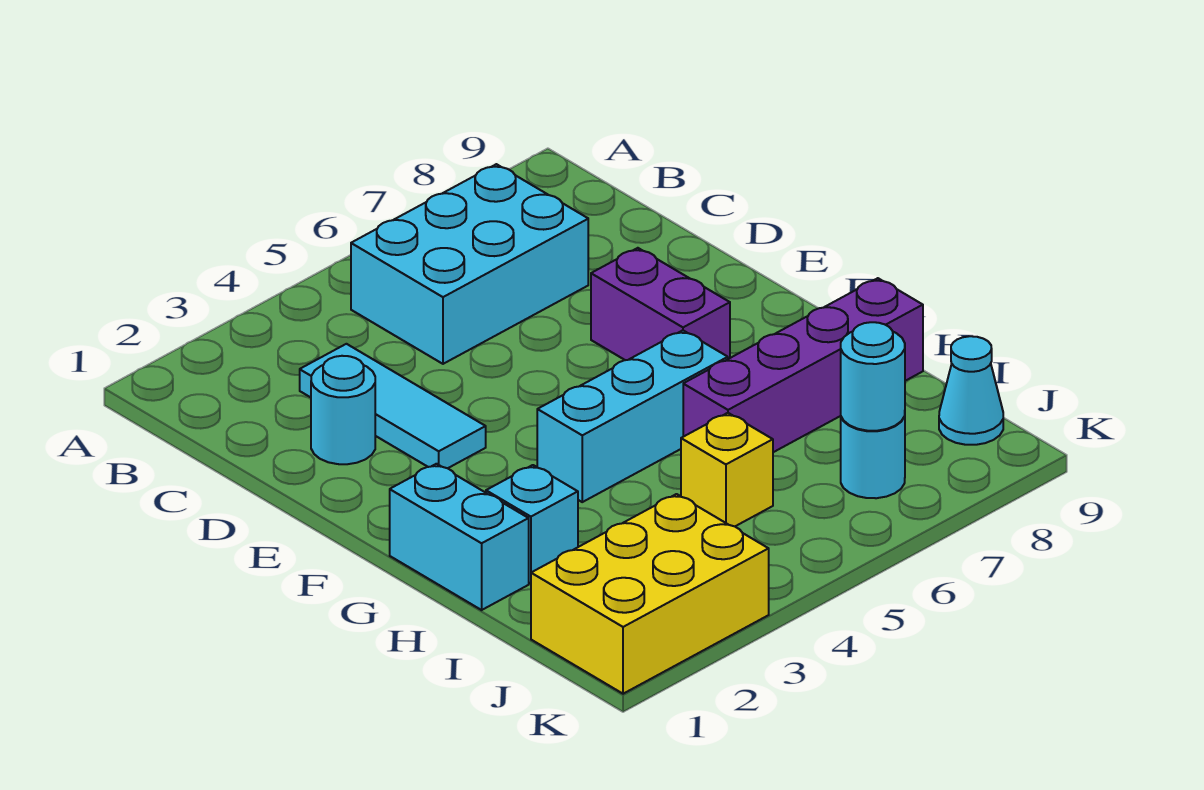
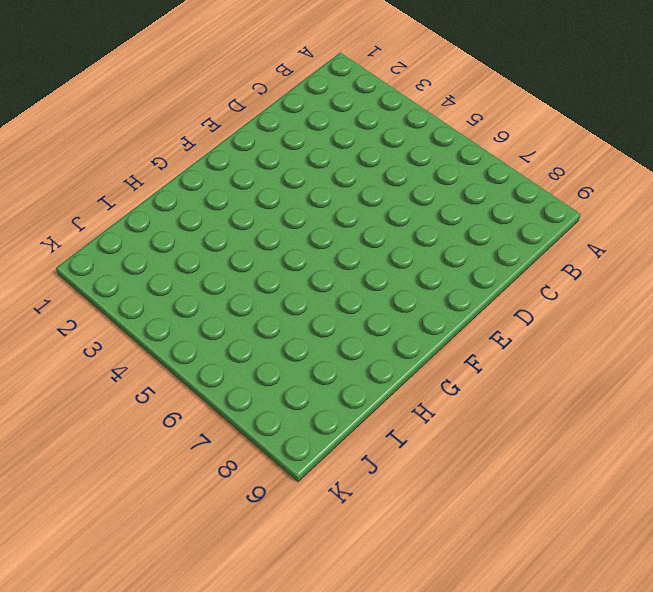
none -> cyan 2x3 brick [351,164,588,364]
none -> cyan 1x3 tile [300,344,486,468]
none -> cyan 1x1 round brick [311,356,375,464]

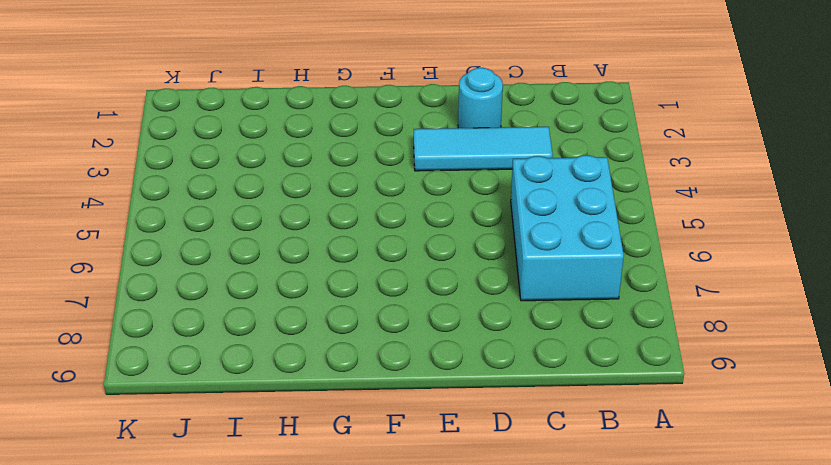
none -> purple 1x2 brick [591,248,730,360]
none -> cyan 1x2 brick [390,464,529,610]
none -> cyan 1x3 brick [537,330,728,502]

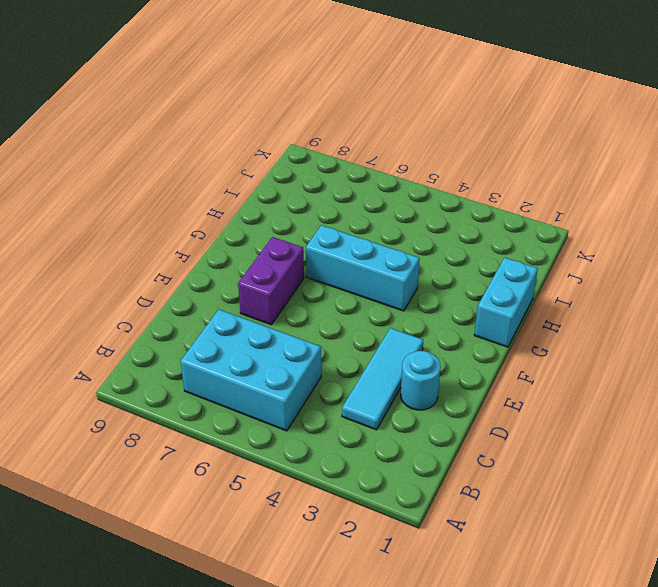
none -> cyan 1x1 brick [486,465,578,583]
none -> purple 1x4 brick [683,278,923,452]
none -> yellow 1x1 brick [681,413,773,526]

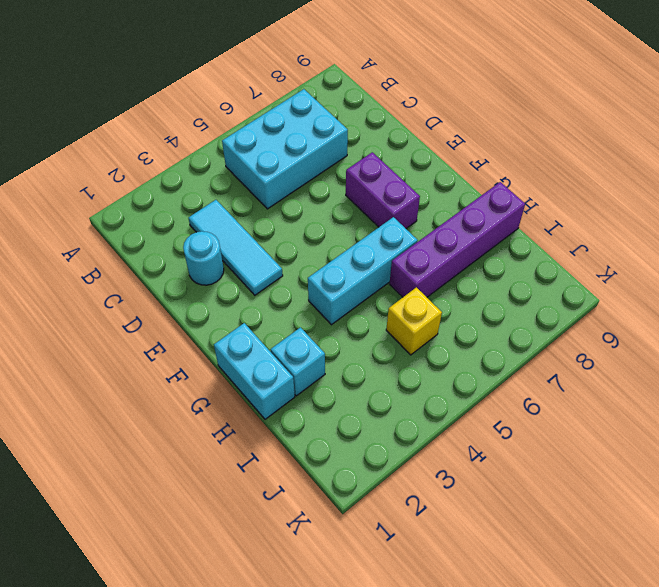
none -> yellow 2x3 brick [531,494,769,694]
none -> cyan 1x1 round brick [841,416,905,498]
none -> cyan 1x1 cone [939,336,1003,445]

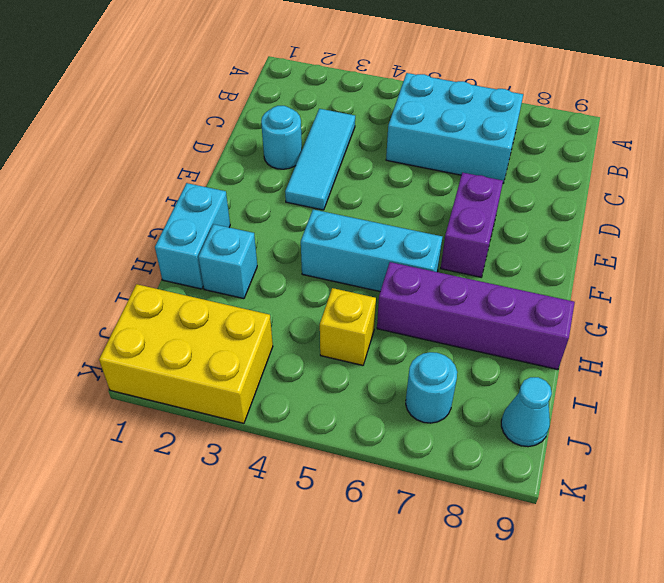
none -> cyan 1x1 round brick [841,322,905,431]

